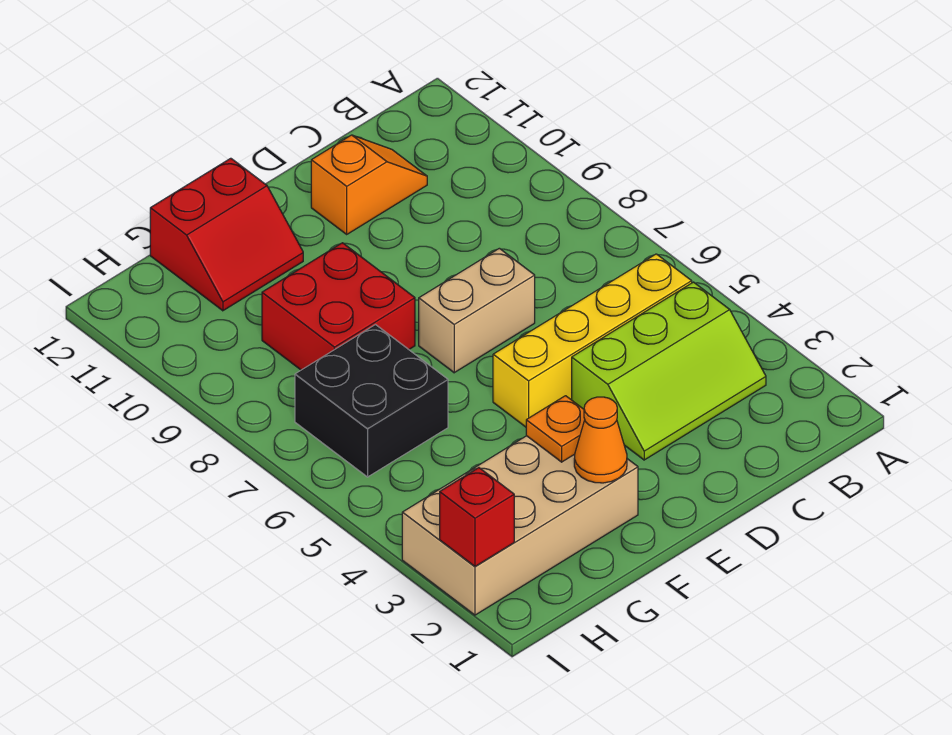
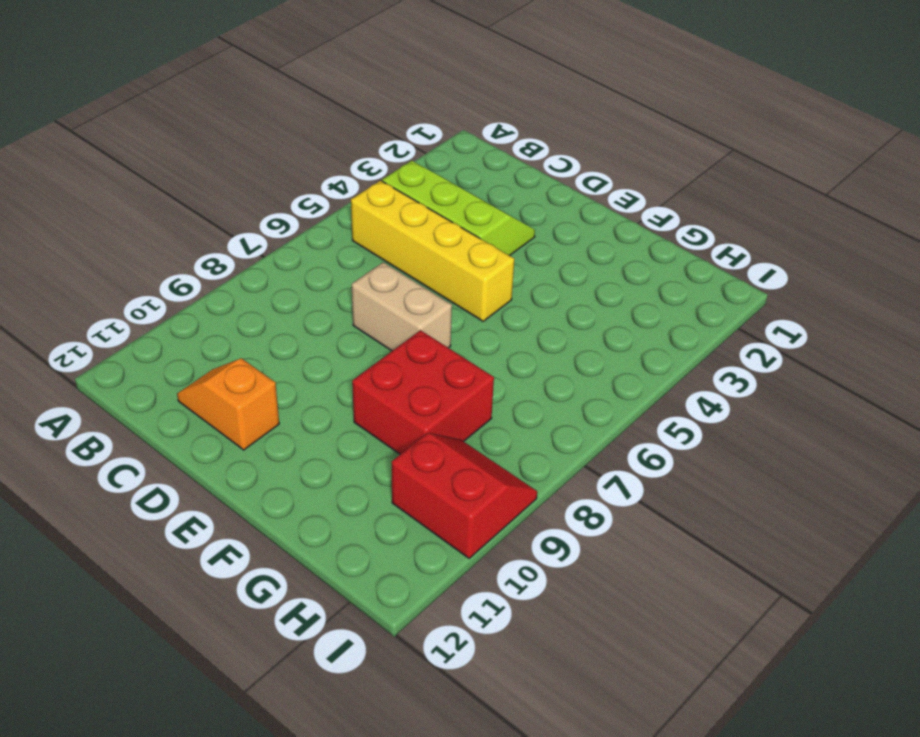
red 2x2 slope [391,433,537,558] -> red 2x2 slope moved to [150,158,303,311]
none -> tan 2x4 brick [402,436,638,615]
none -> black 2x2 brick [295,325,448,477]

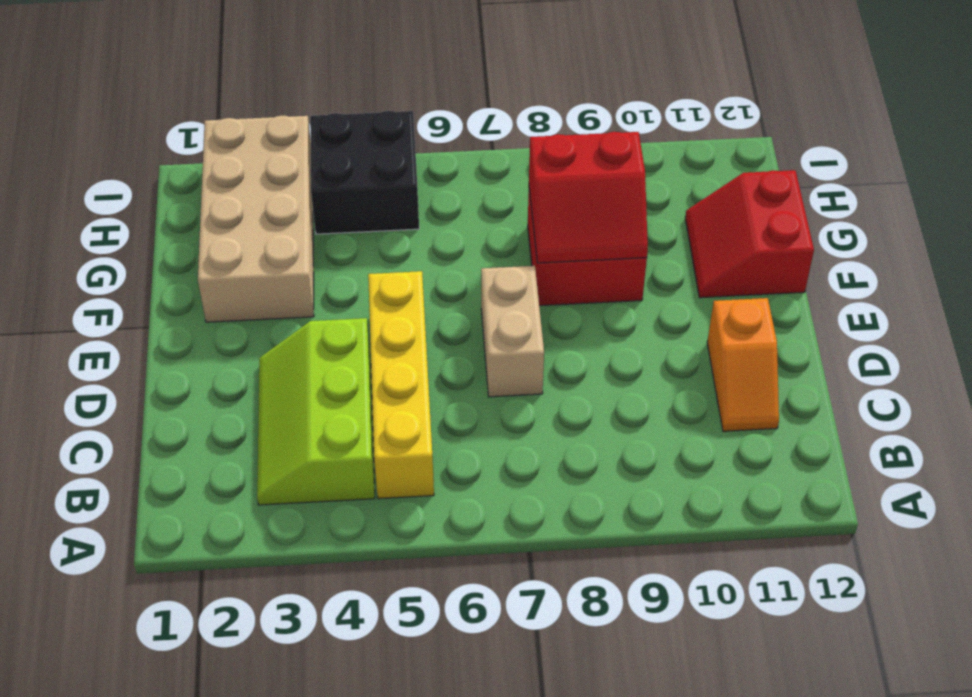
red 2x2 slope [529,132,648,263] -> none
black 2x2 brick [310,111,419,234] -> black 2x2 brick moved to [295,325,448,477]
none -> orange 1x1 cone [574,397,627,483]
none -> orange 1x1 plate [526,396,585,462]

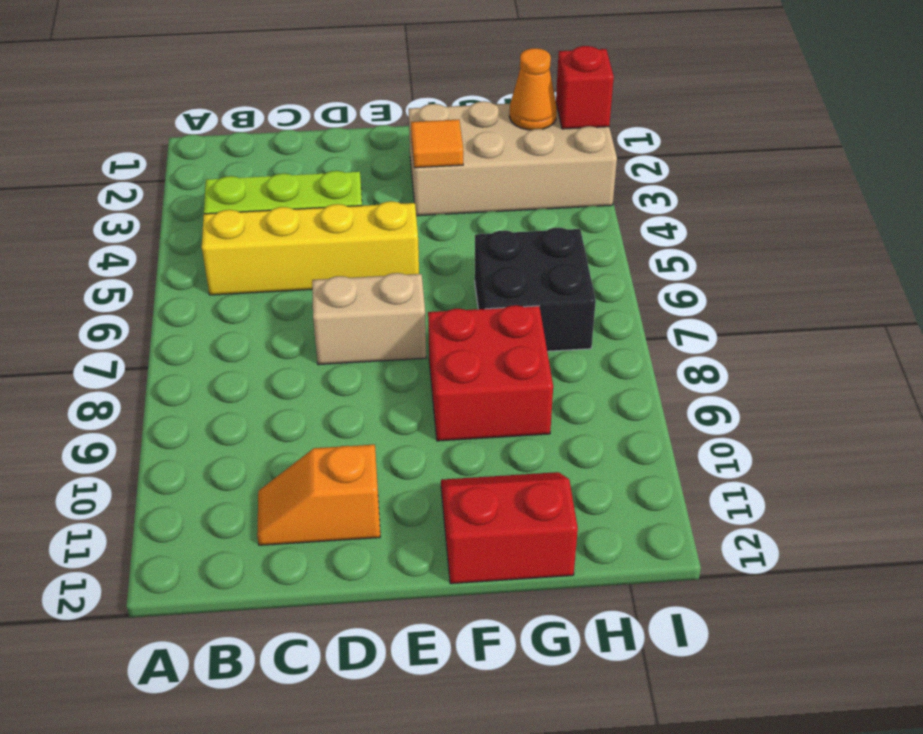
orange 1x1 tile [411,120,463,168] -> orange 1x1 plate [526,396,585,462]
orange 1x1 cone [509,48,557,130] -> orange 1x1 cone moved to [574,397,627,483]

